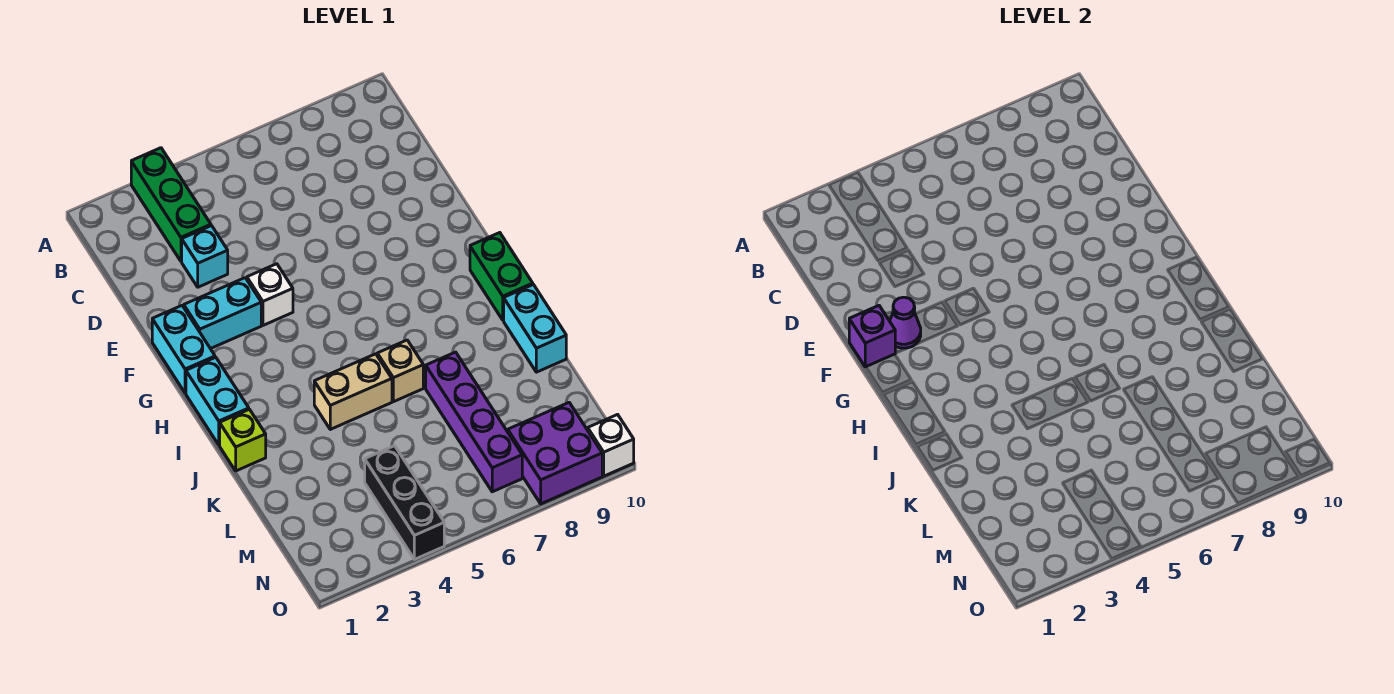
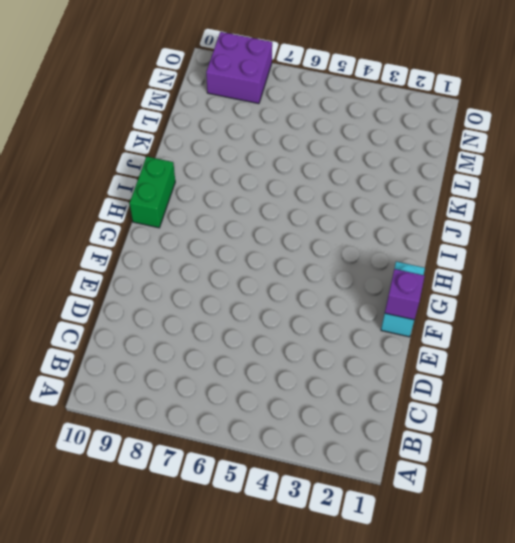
none -> green 1x3 brick [131,148,211,261]
none -> cyan 1x1 brick [182,226,228,287]
none -> cyan 1x2 brick [184,278,261,349]

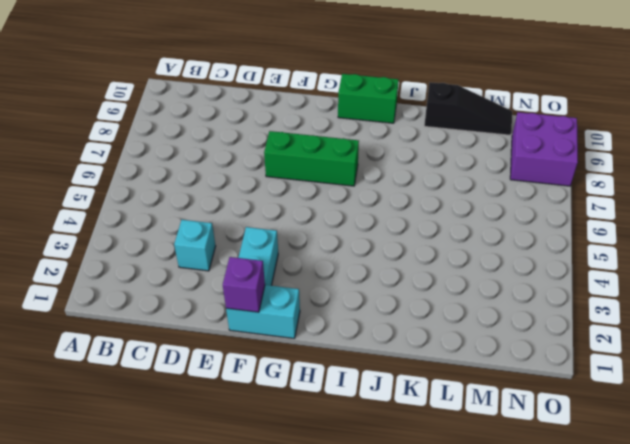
green 1x3 brick [264,131,359,186] -> green 1x3 brick moved to [131,148,211,261]
black 1x3 slope [424,82,512,135] -> cyan 1x2 brick [504,285,566,372]
none -> white 1x1 brick [247,264,293,325]
none -> cyan 1x2 brick [186,357,249,445]
none -> lime 1x1 brick [220,409,266,471]

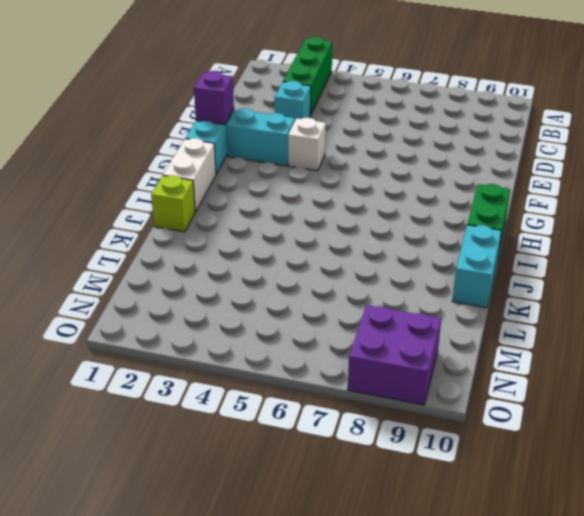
white 1x2 brick [163,138,216,212] -> cyan 1x2 brick [186,357,249,445]
none -> tan 1x2 brick [314,354,392,429]
none -> tan 1x1 brick [377,340,423,402]
none -> purple 1x4 brick [426,352,522,492]

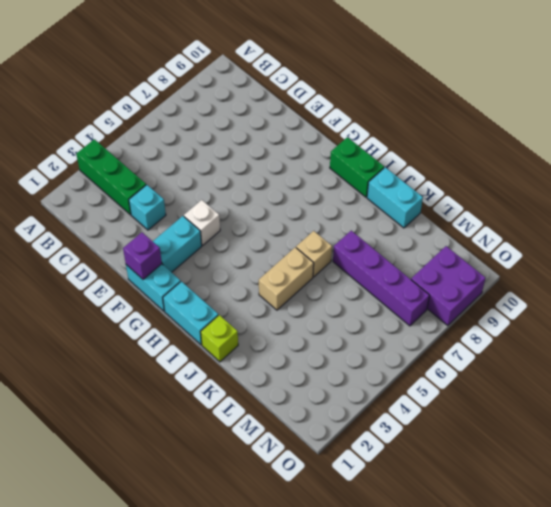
none -> black 1x3 brick [365,446,444,559]
none -> white 1x1 brick [588,414,634,476]
none -> purple 1x1 cone [890,297,921,348]

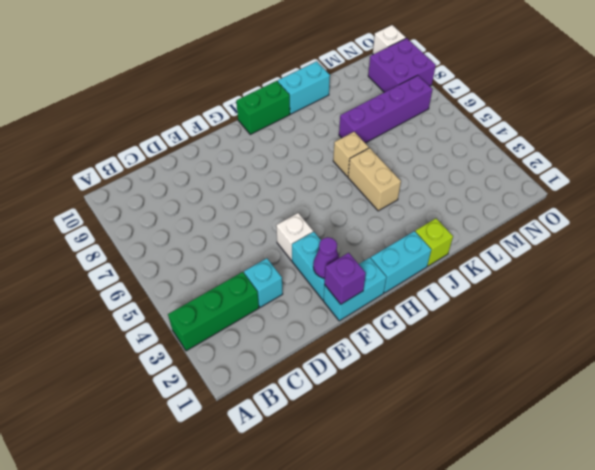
none -> black 1x3 brick [365,446,444,559]

